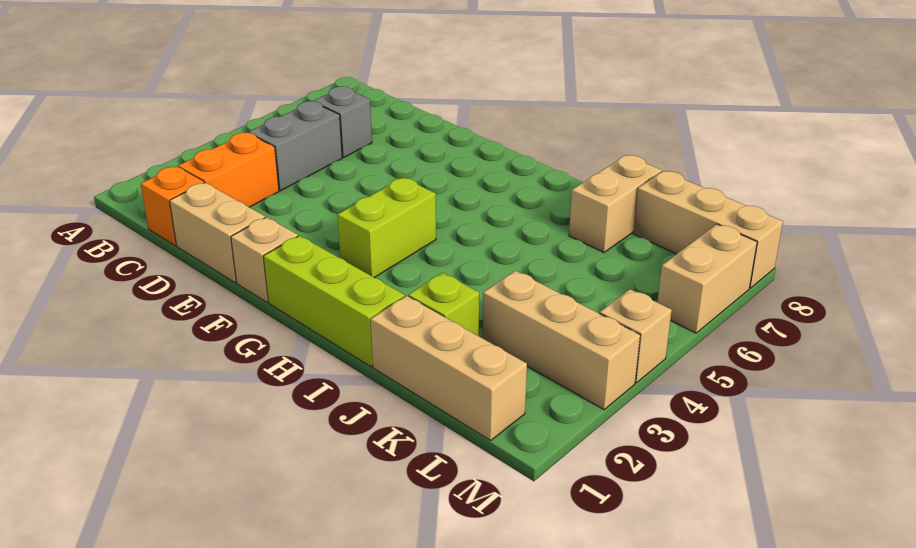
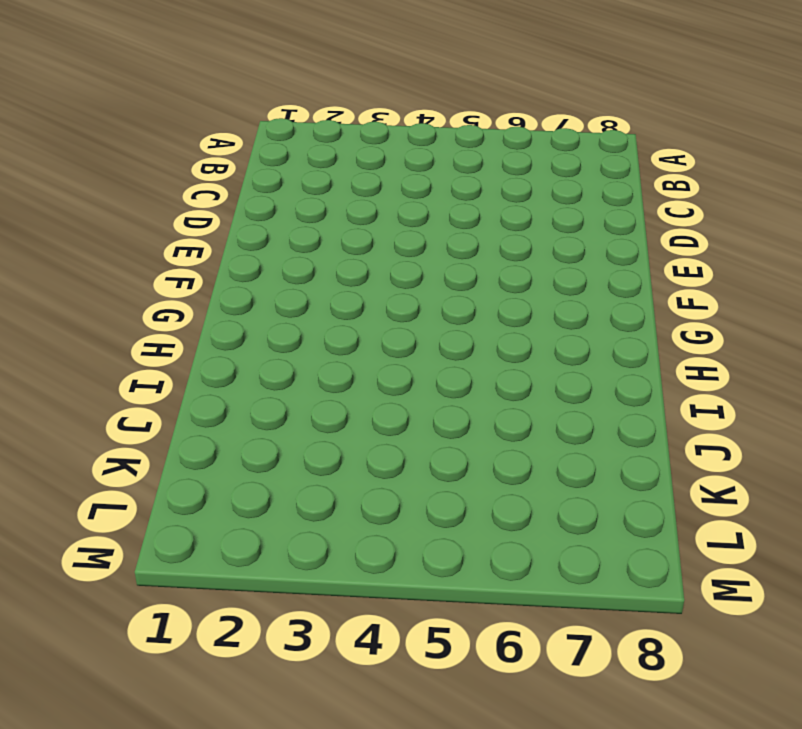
none -> orange 1x1 brick [141,166,204,246]
none -> orange 1x2 brick [178,133,279,207]
none -> grey 1x2 brick [249,101,342,191]

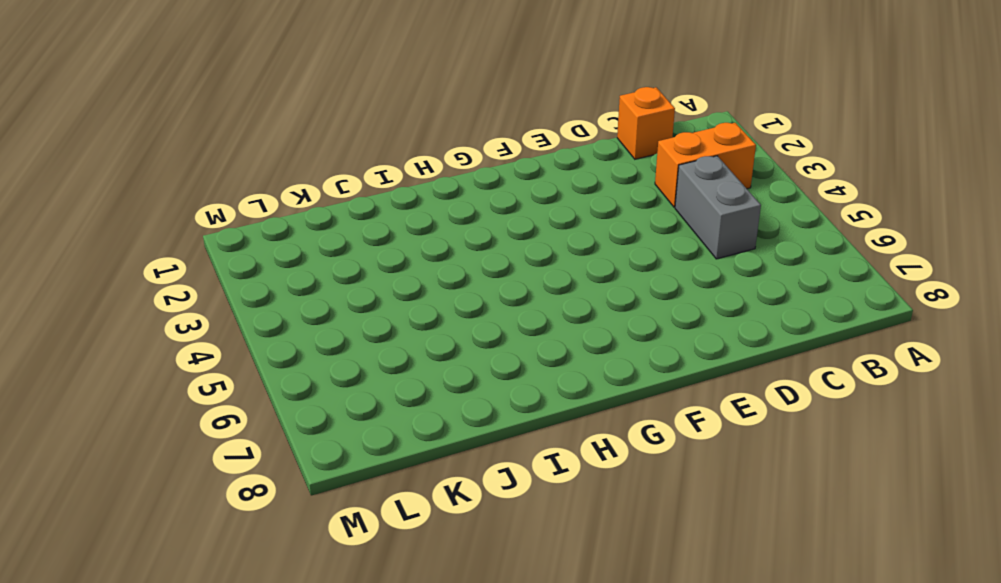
orange 1x2 brick [655,123,756,207] -> orange 1x2 brick turned to [178,133,279,207]
none -> grey 1x1 brick [314,86,372,157]
none -> tan 1x2 brick [170,183,265,283]
none -> tan 1x1 brick [231,217,298,302]

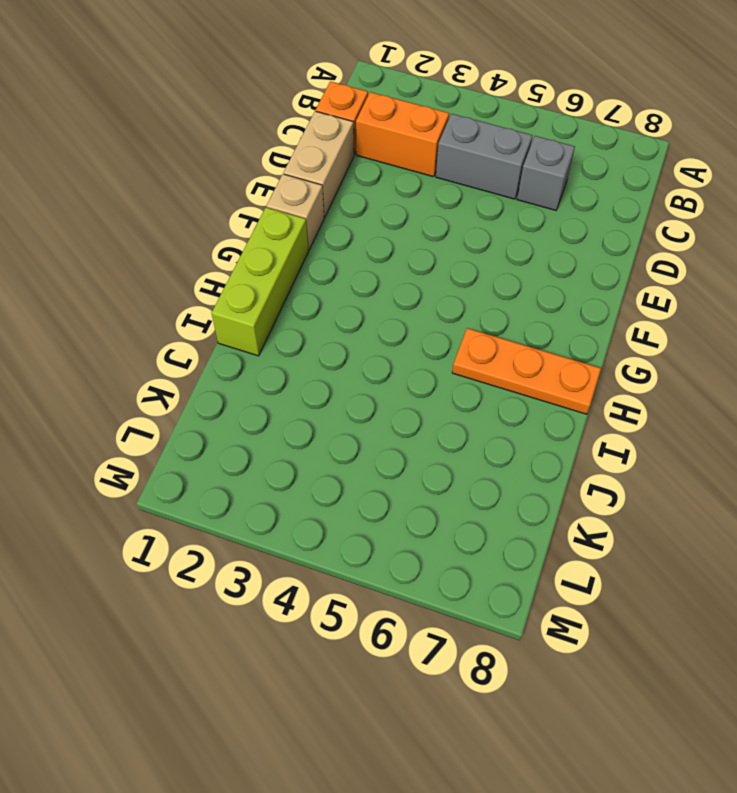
orange 1x3 plate [452,328,601,414] -> none
none -> lime 1x2 brick [337,178,436,278]
none -> tan 1x3 brick [371,296,527,441]
none -> lime 1x1 brick [408,273,479,336]

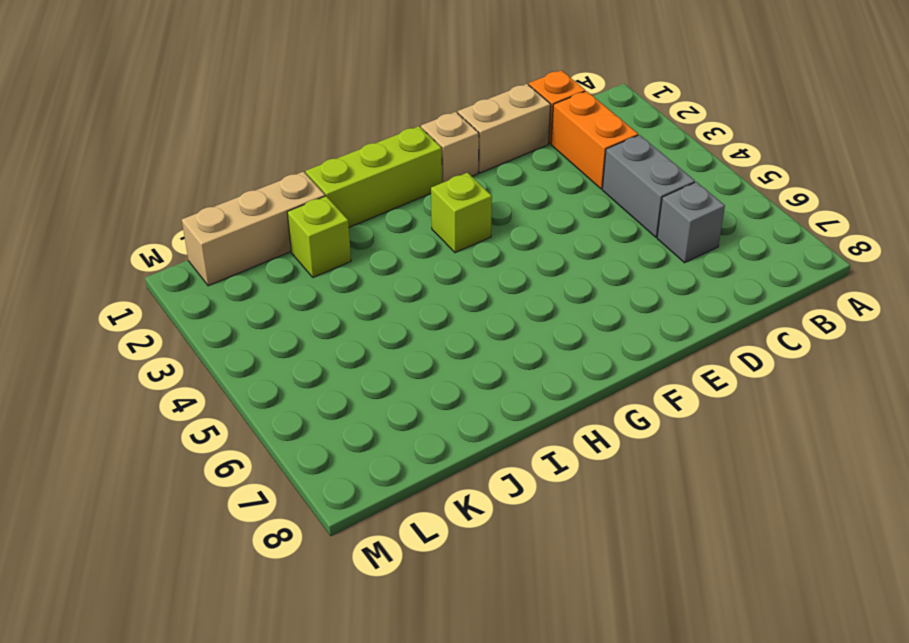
lime 1x1 brick [431,173,492,253] -> lime 1x2 brick [337,178,436,278]
none -> tan 1x2 brick [569,155,662,253]
none -> tan 1x3 brick [482,271,640,410]
none -> tan 1x3 brick [633,171,783,288]

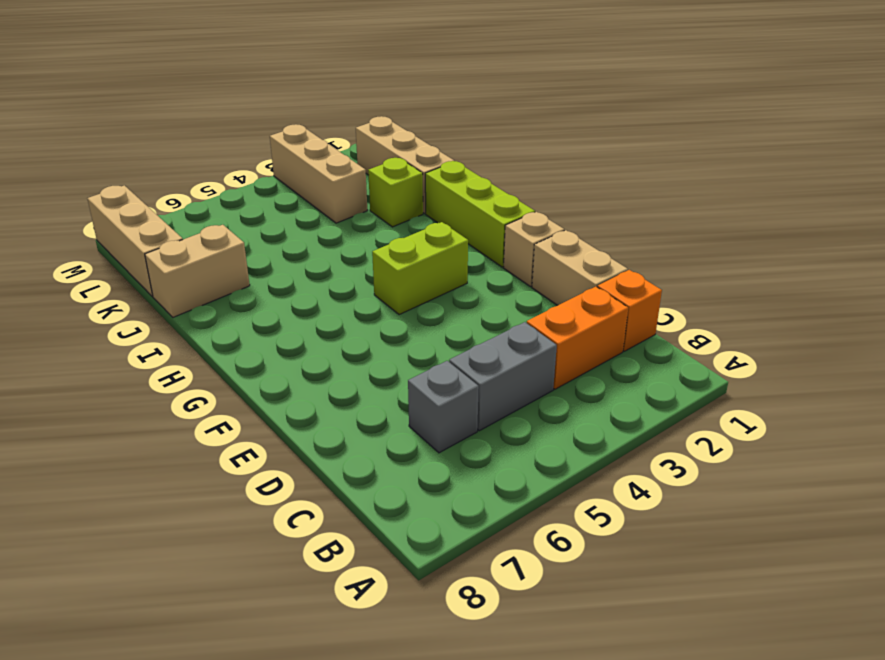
none -> tan 1x1 brick [600,289,672,383]
none -> tan 1x2 brick [657,224,757,333]

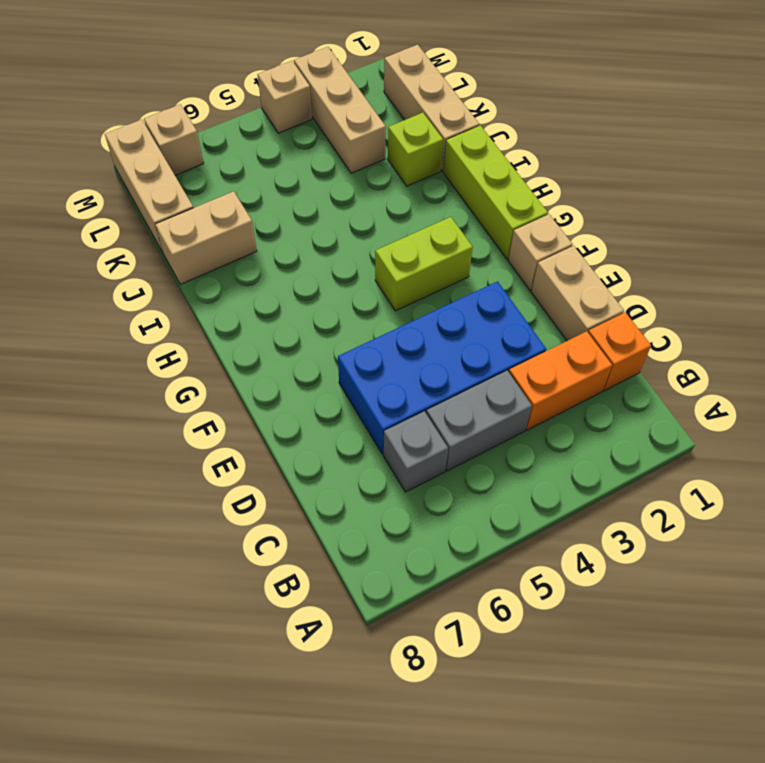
blue 2x4 brick [338,281,546,454] -> none
tan 1x1 brick [144,104,203,175] -> tan 1x2 brick [657,224,757,333]

